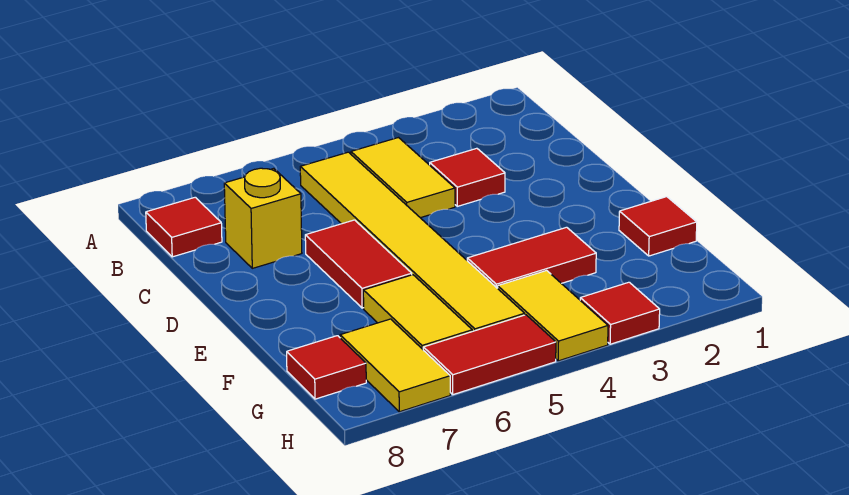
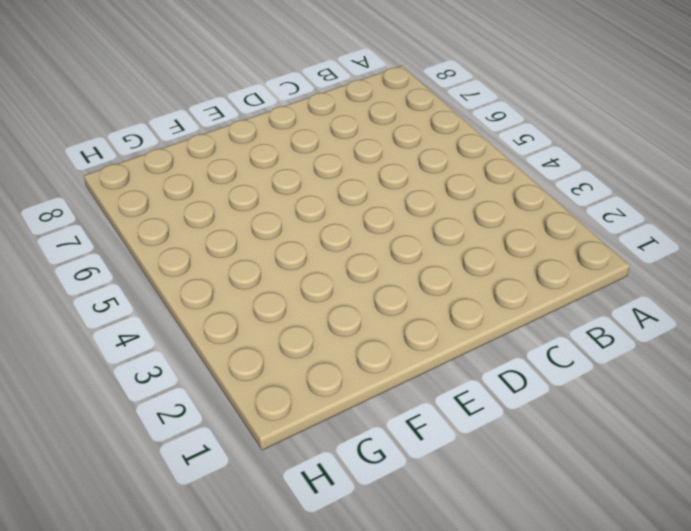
none -> yellow 1x2 tile [351,138,455,218]
none -> yellow 1x6 tile [300,152,525,331]
none -> red 1x1 tile [146,197,222,257]

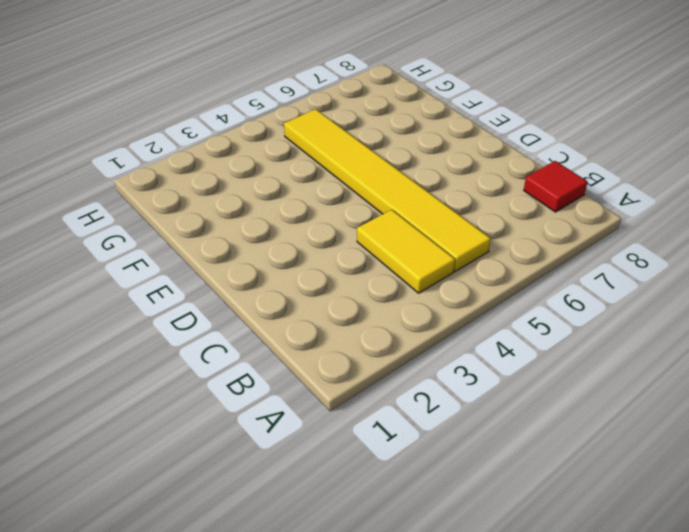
none -> red 1x1 tile [430,148,505,206]
none -> yellow 1x1 brick [224,168,302,268]
none -> red 1x2 tile [305,220,412,308]

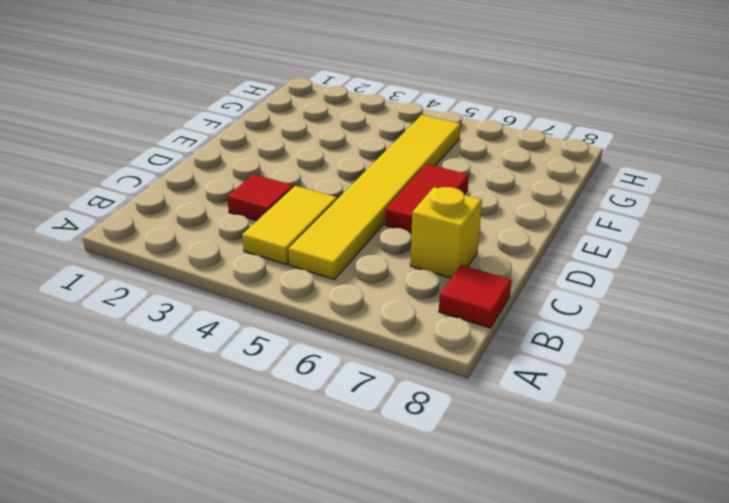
none -> red 1x1 tile [619,197,697,256]
none -> red 1x2 tile [467,227,596,288]
none -> yellow 1x2 tile [363,275,472,349]

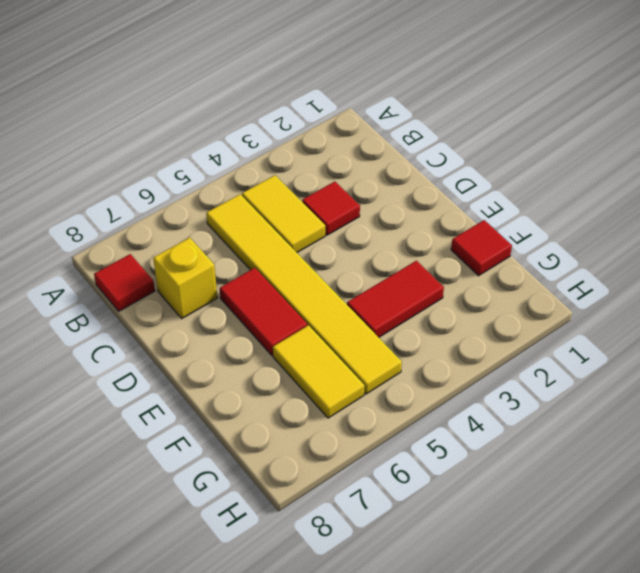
none -> yellow 1x2 tile [498,270,608,361]
none -> yellow 1x2 tile [340,319,450,412]
none -> red 1x1 tile [287,336,366,399]

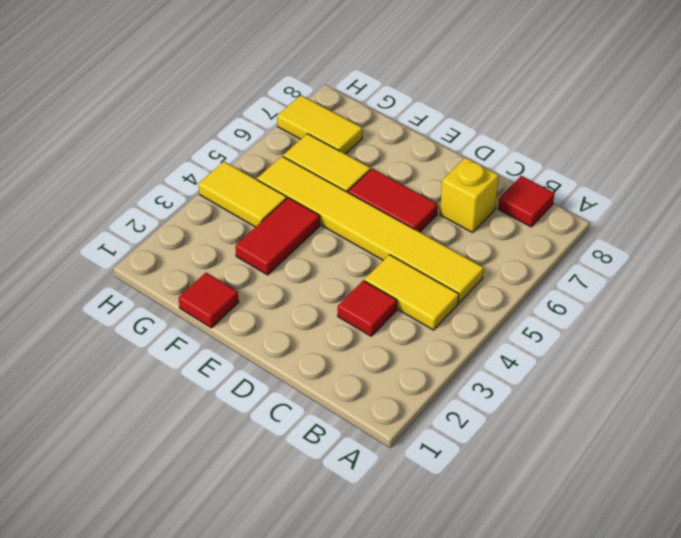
none -> red 1x1 tile [287,336,366,399]
none -> red 1x1 tile [580,282,660,344]
none -> red 1x2 tile [423,315,556,395]

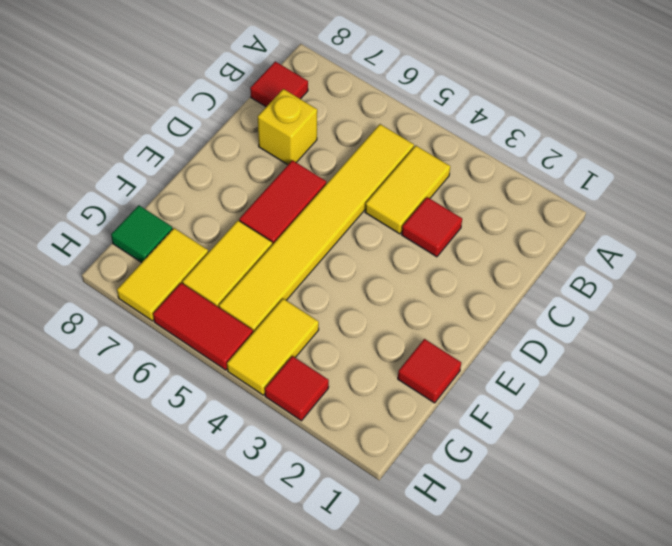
green 1x1 tile [111,205,172,263] -> red 1x1 tile [287,336,366,399]
none -> red 1x2 tile [467,227,596,288]

